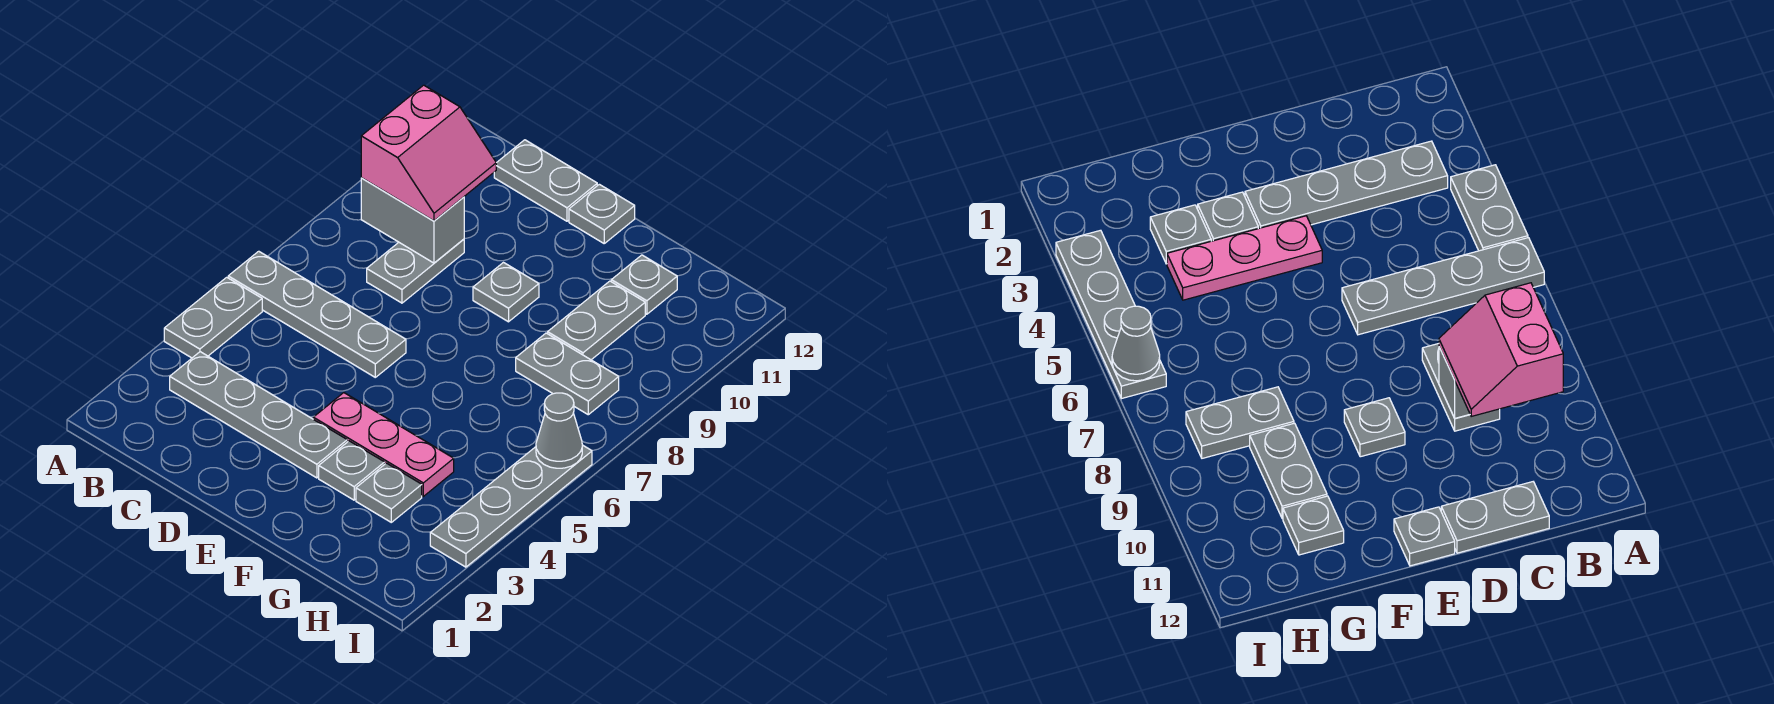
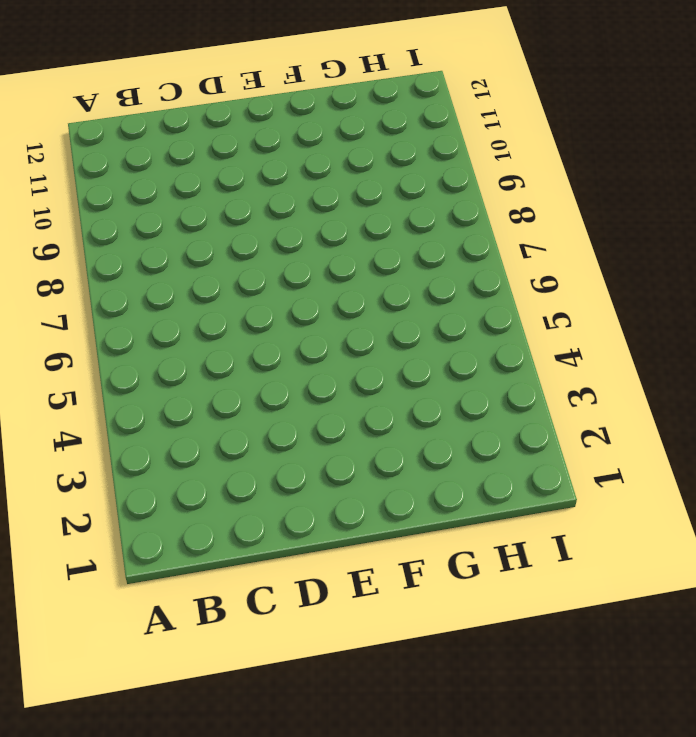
none -> grey 1x2 plate [164,277,262,358]
none -> grey 1x4 plate [228,251,406,377]
none -> grey 1x4 plate [170,352,347,478]

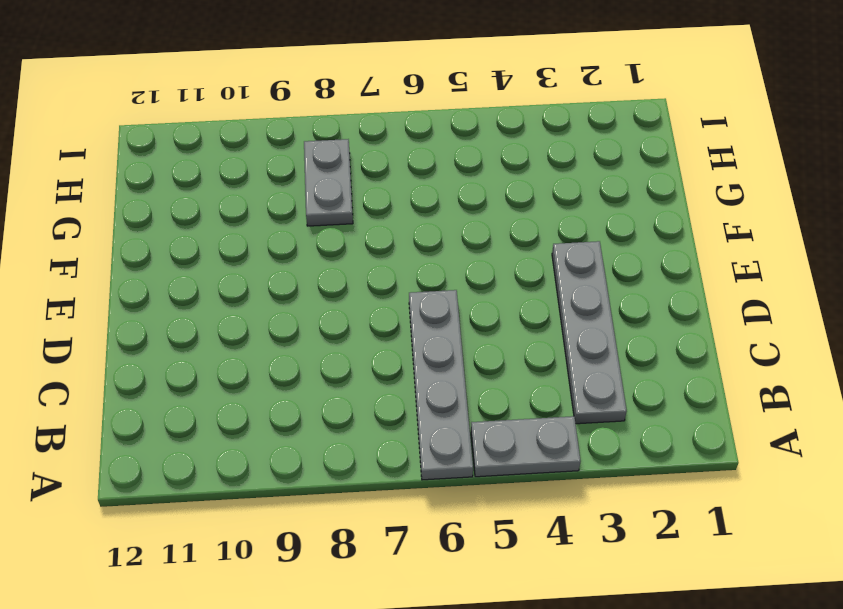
none -> grey 1x2 plate [367,239,464,303]
none -> grey 1x2 plate [494,140,597,221]
none -> pink 1x3 plate [313,393,454,496]

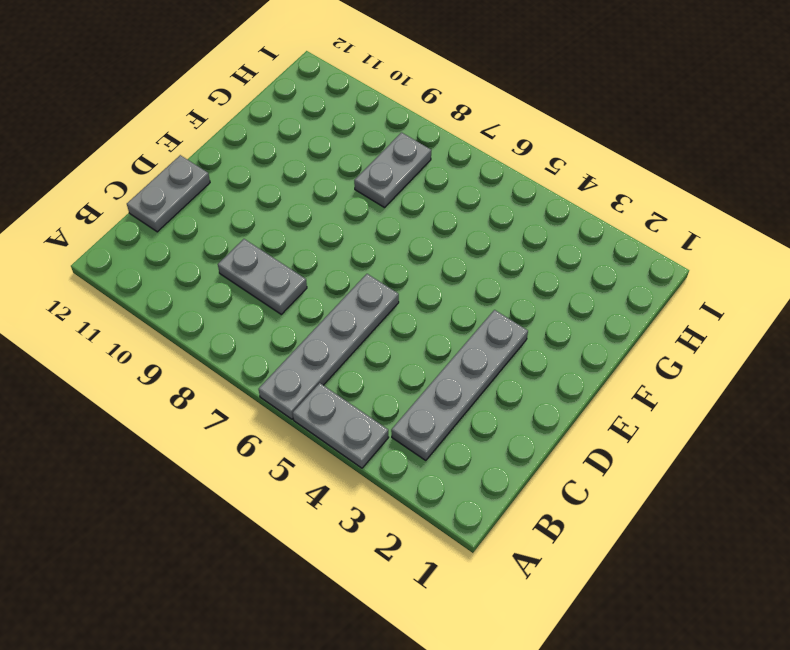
none -> pink 1x3 plate [313,393,454,496]
none -> grey 1x1 plate [473,263,539,322]
none -> grey 1x1 plate [569,184,635,243]

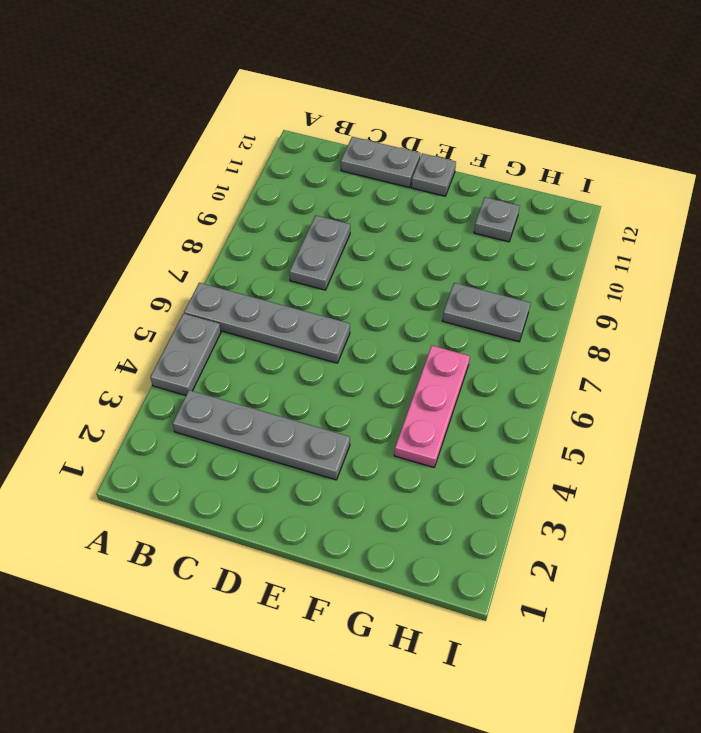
pink 1x3 plate [394,346,470,467] -> pink 1x3 plate turned to [313,393,454,496]
none -> grey 1x1 plate [473,263,539,322]
none -> grey 1x1 plate [319,441,385,500]
none -> grey 1x1 plate [356,463,422,522]

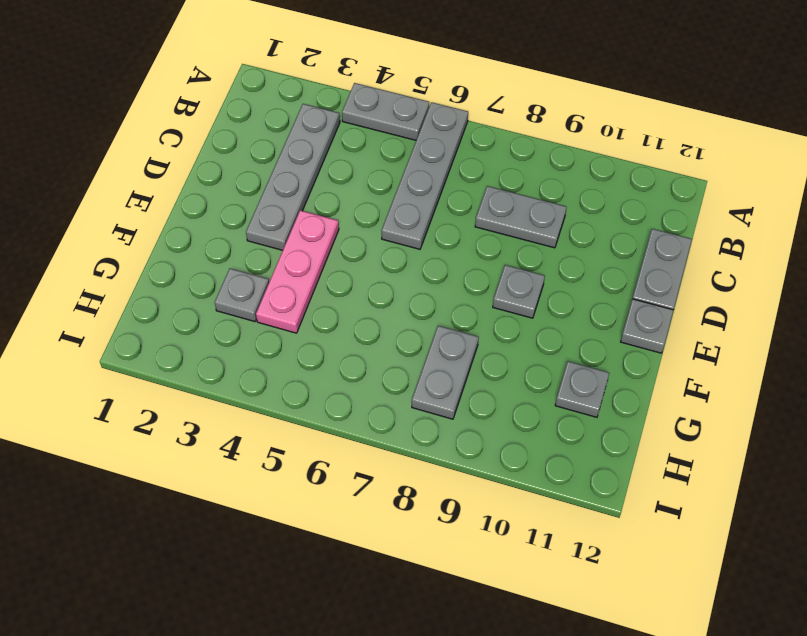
none -> grey 1x1 plate [319,441,385,500]
none -> grey 1x2 plate [548,281,645,360]
none -> grey 1x4 plate [430,445,592,567]

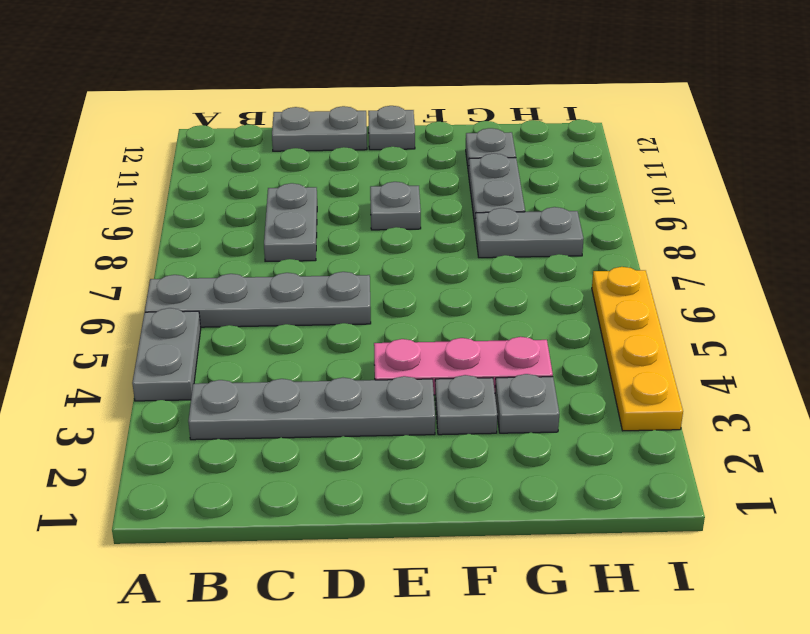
yellow 1x4 plate [592,267,683,431] -> grey 1x4 plate [430,445,592,567]
none -> grey 1x2 brick [361,178,464,263]
none -> grey 1x1 cone [536,393,582,468]
none -> pink 2x2 slope [361,85,496,221]

